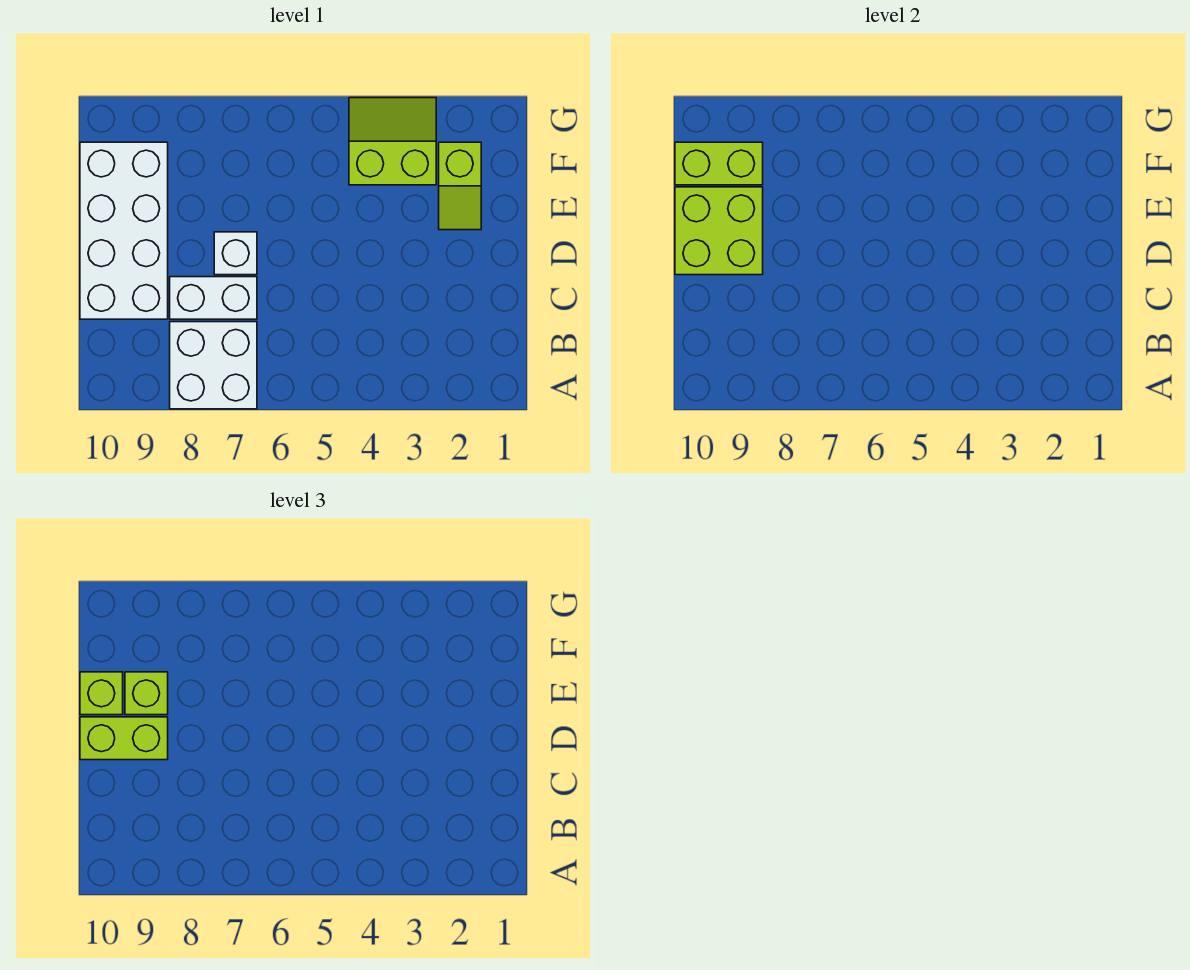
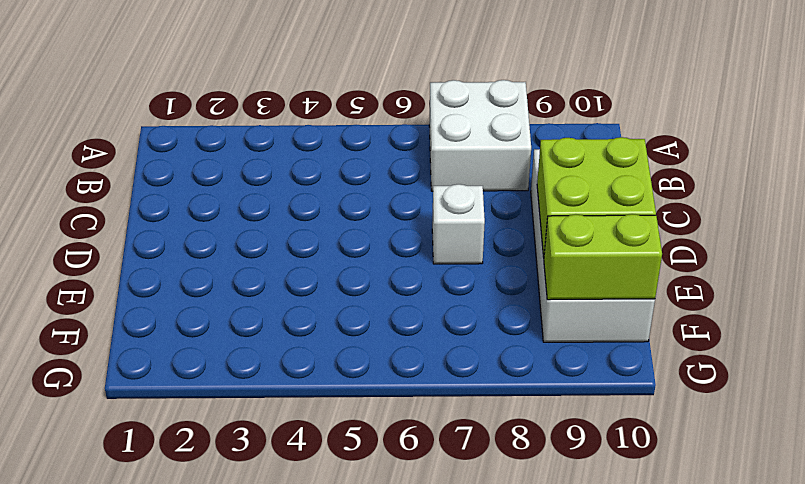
none -> white 1x2 brick [170,277,257,319]
none -> lime 1x2 slope [439,142,481,230]

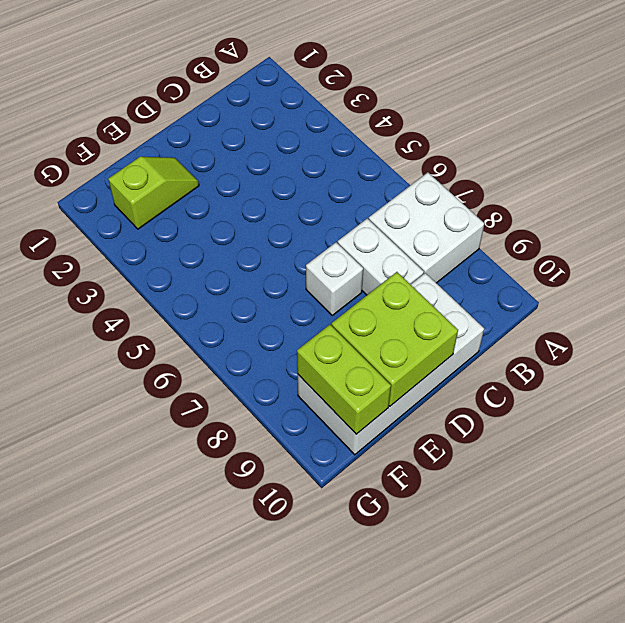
none -> lime 2x2 slope [349,98,436,185]
none -> lime 1x2 brick [80,717,168,760]

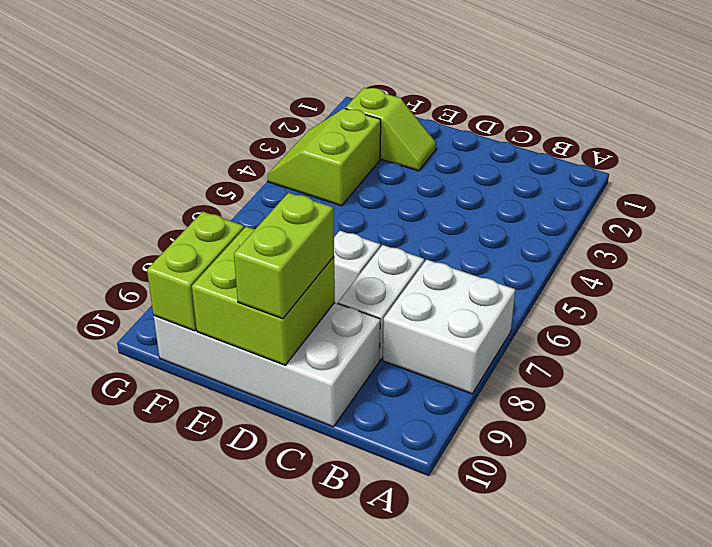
none -> lime 1x1 brick [125,672,168,715]
none -> lime 1x1 brick [80,672,123,715]

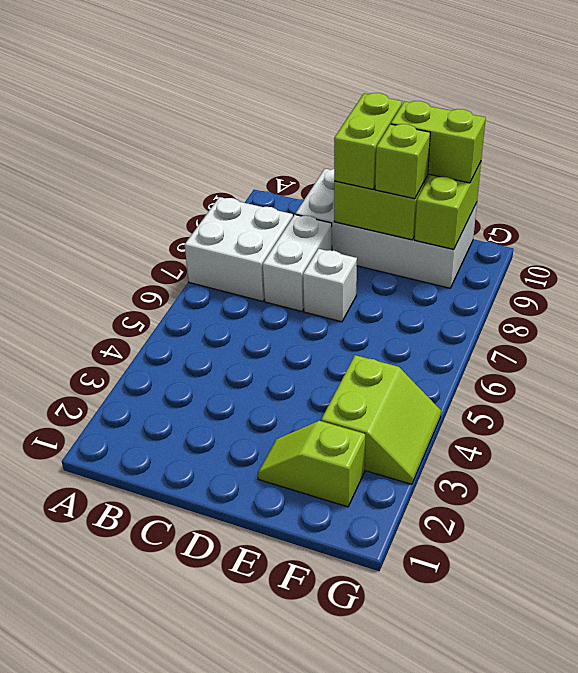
lime 1x2 brick [391,101,486,183] -> lime 1x1 brick [80,672,123,715]

